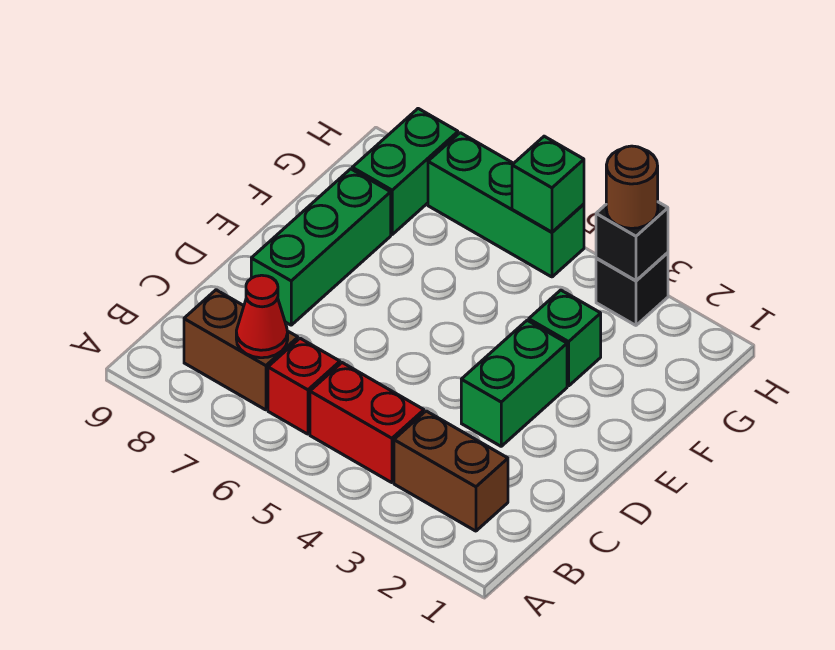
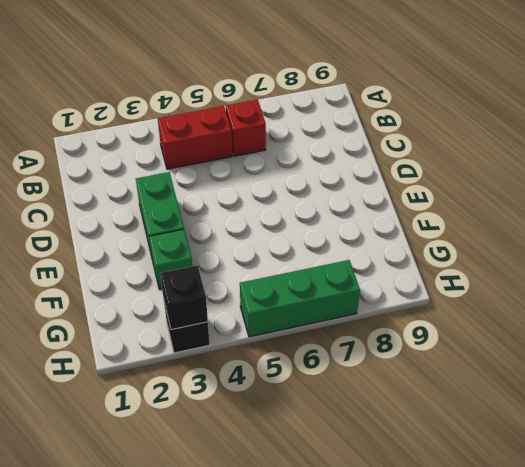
none -> brown 1x2 brick [394,411,508,531]
none -> brown 1x2 brick [184,290,298,410]
none -> green 1x3 brick [251,169,391,325]

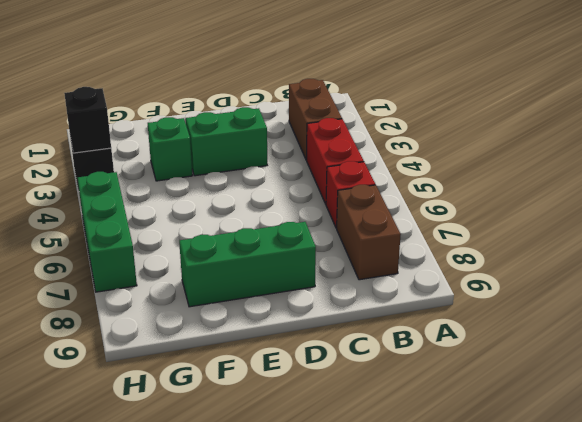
none -> green 1x2 brick [352,109,458,234]
none -> red 1x1 cone [236,275,288,358]
none -> green 1x1 brick [512,136,584,232]

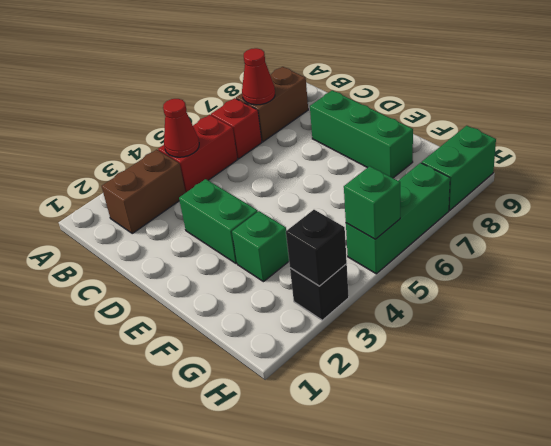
red 1x1 cone [163,99,199,157] -> none
green 1x2 brick [422,126,496,210] -> green 1x2 brick turned to [352,109,458,234]
none -> brown 1x1 round brick [606,146,658,228]

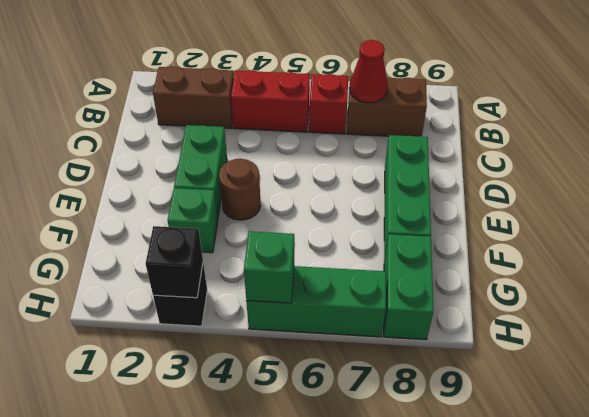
brown 1x1 round brick [219,159,261,220] -> brown 1x1 round brick moved to [606,146,658,228]

